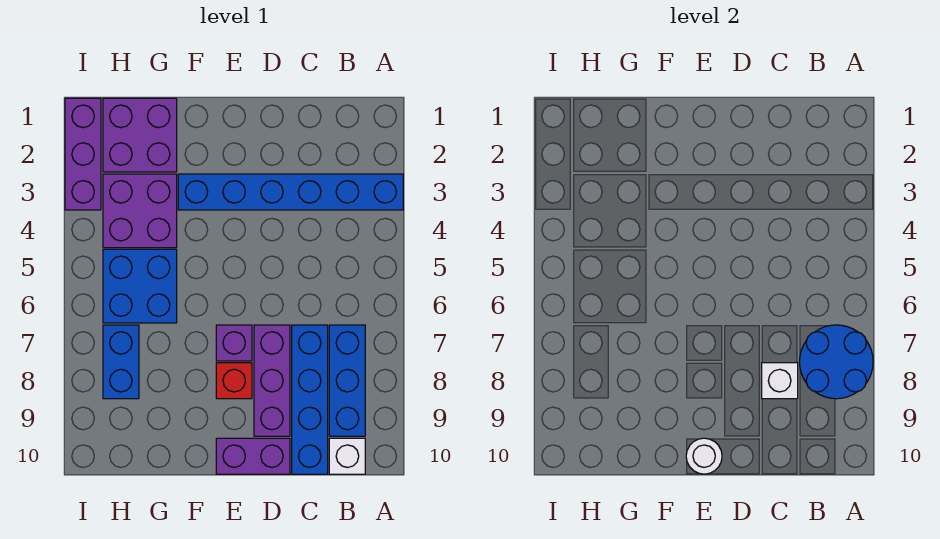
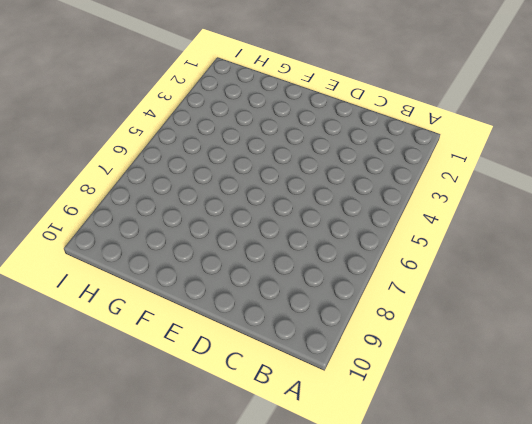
none -> blue 1x6 brick [178,174,403,210]
none -> blue 1x3 brick [329,325,365,436]
none -> white 1x1 brick [329,438,365,474]

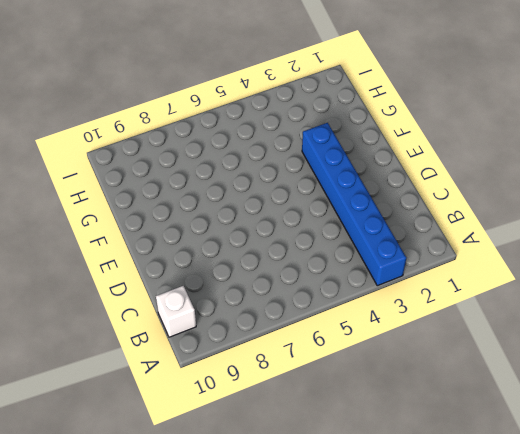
none -> blue 1x3 brick [329,325,365,436]
none -> blue 1x4 brick [292,325,328,474]
none -> purple 1x3 brick [254,325,290,436]

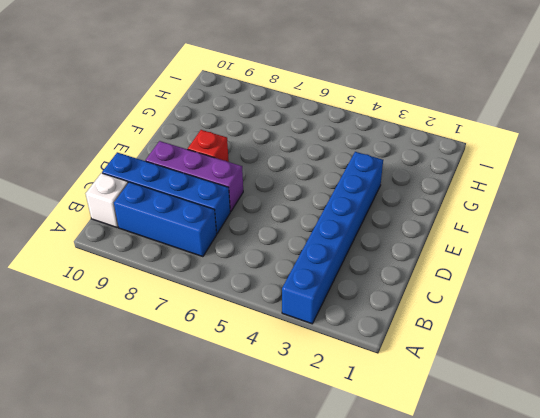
none -> purple 1x2 brick [216,438,290,474]
none -> purple 1x1 brick [216,325,252,361]
none -> purple 2x2 brick [103,98,177,172]

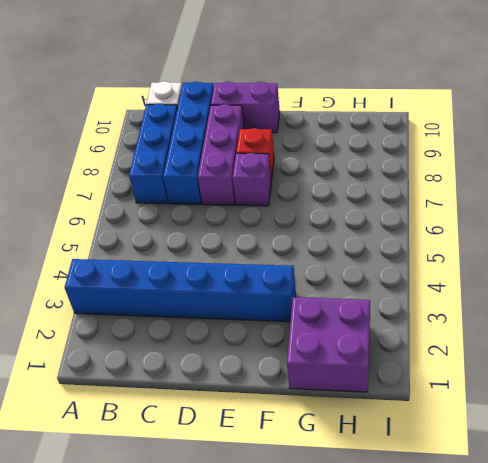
none -> purple 2x2 brick [103,174,177,248]
none -> blue 2x2 brick [103,249,177,323]
none -> blue 1x2 brick [103,325,139,399]

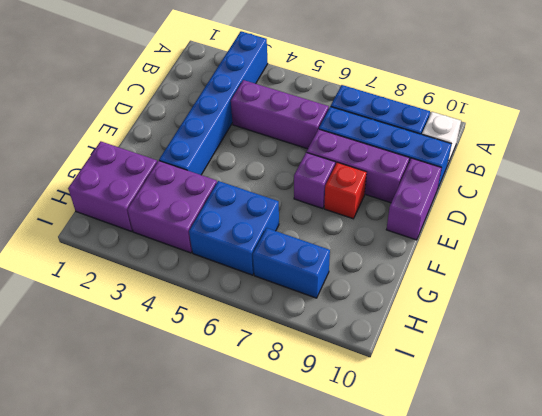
purple 1x3 brick [231,80,329,149] -> purple 1x3 brick moved to [65,98,101,210]
none -> blue 2x2 round brick [800,325,873,399]
none -> white 1x1 brick [762,363,798,399]
none -> white 1x1 round brick [686,438,722,474]

